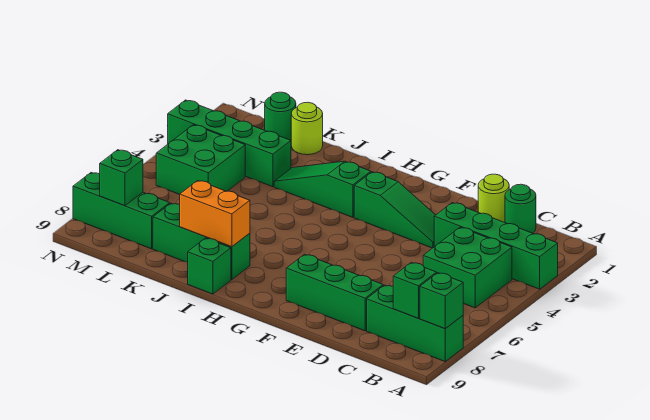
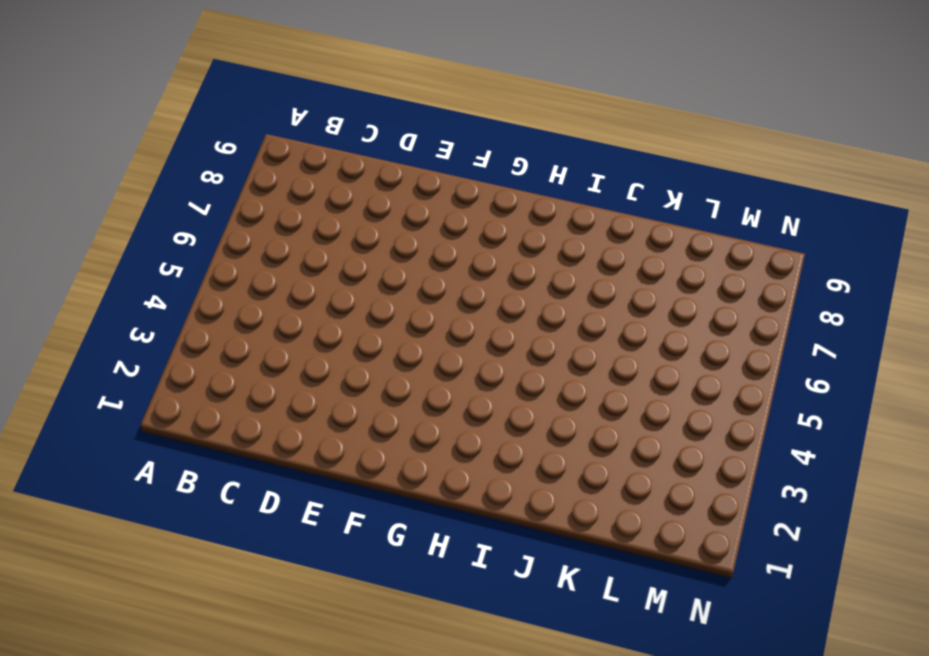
none -> green 1x4 brick [434,203,558,289]
none -> green 1x3 brick [367,285,463,361]
none -> green 2x2 brick [423,227,512,308]

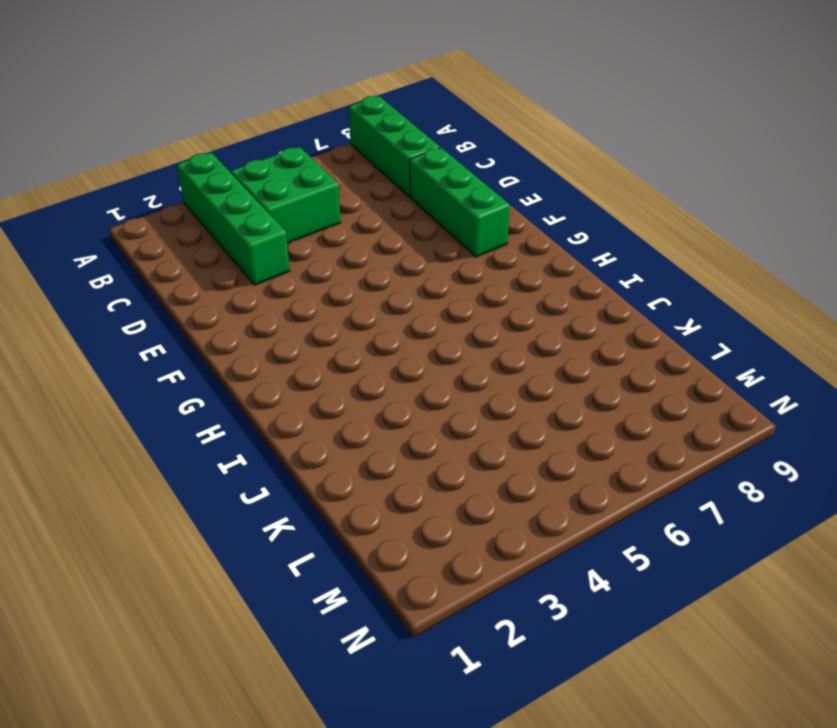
none -> green 1x1 round brick [505,184,536,233]
none -> lime 1x1 round brick [478,174,509,223]
none -> green 1x3 slope [354,172,435,248]

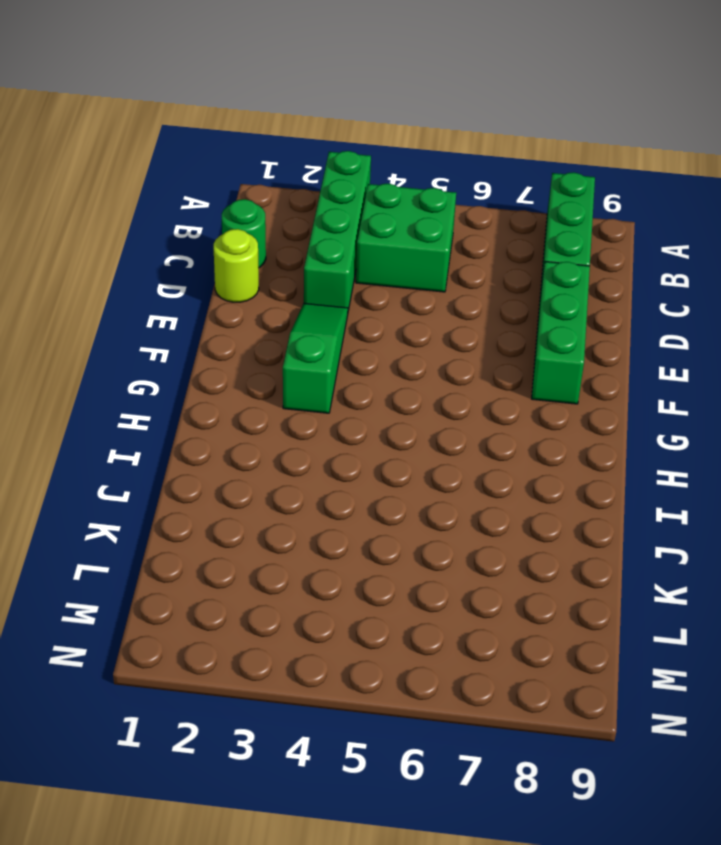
none -> green 1x3 slope [274,161,371,217]
none -> green 1x3 brick [153,203,250,280]
none -> green 1x1 brick [188,238,231,294]

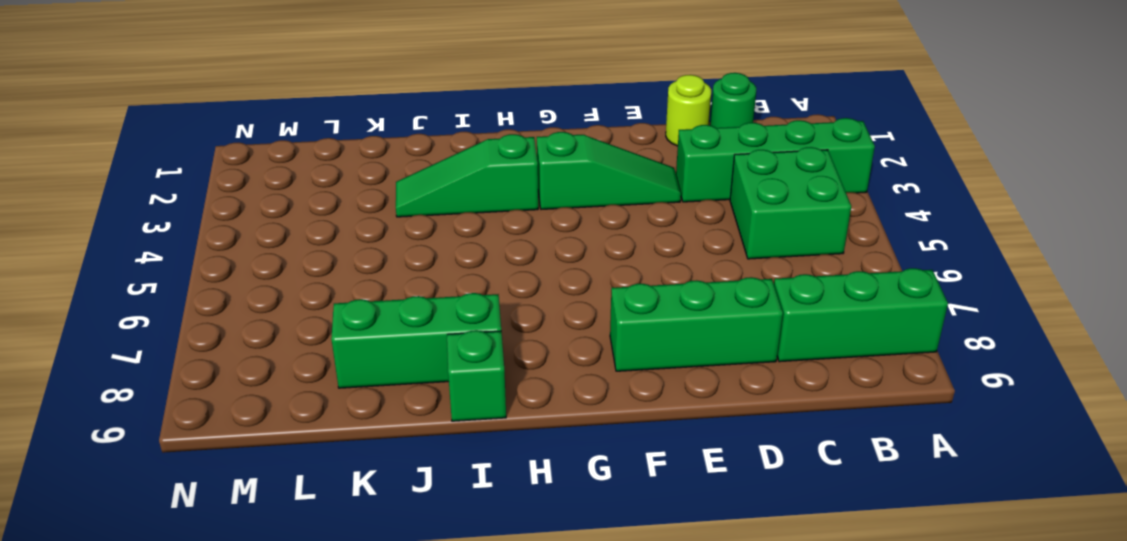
none -> lime 1x1 round brick [291,102,323,155]
none -> green 1x4 brick [168,100,291,187]
none -> green 1x1 round brick [265,92,296,140]

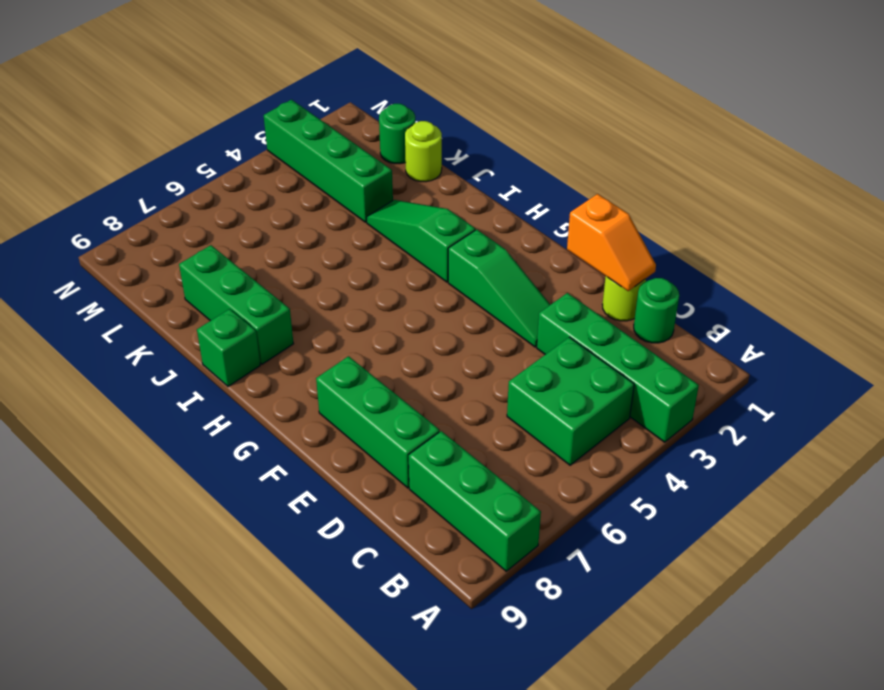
orange 1x2 slope [567,194,656,291] -> none
none -> green 2x2 brick [156,125,245,194]
none -> green 1x3 brick [73,173,170,249]
none -> green 1x1 brick [420,273,463,329]

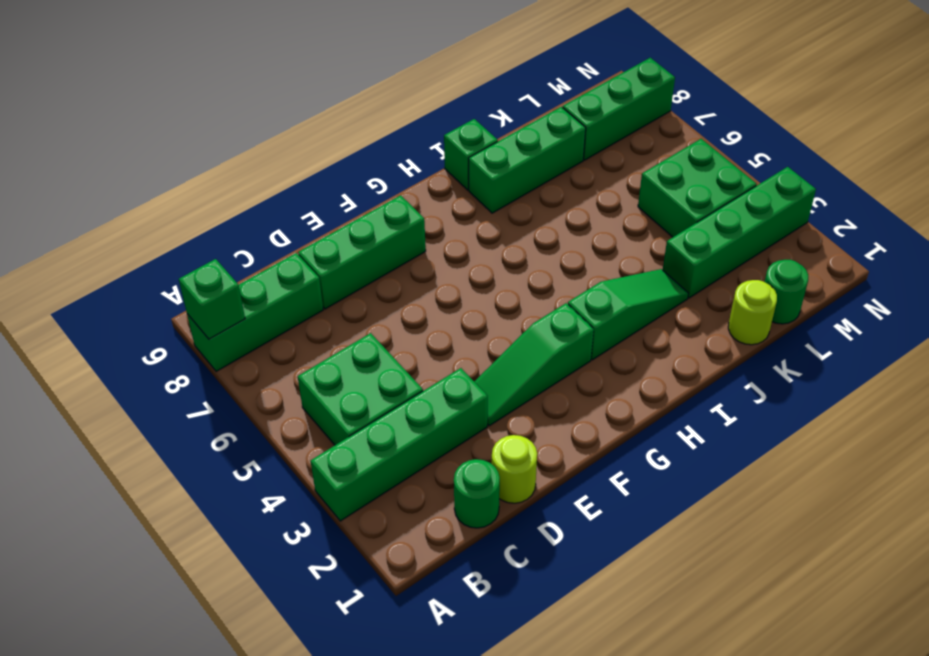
none -> green 1x1 brick [393,262,437,318]
none -> orange 1x2 brick [180,181,250,247]
none -> green 1x1 brick [100,150,143,206]

